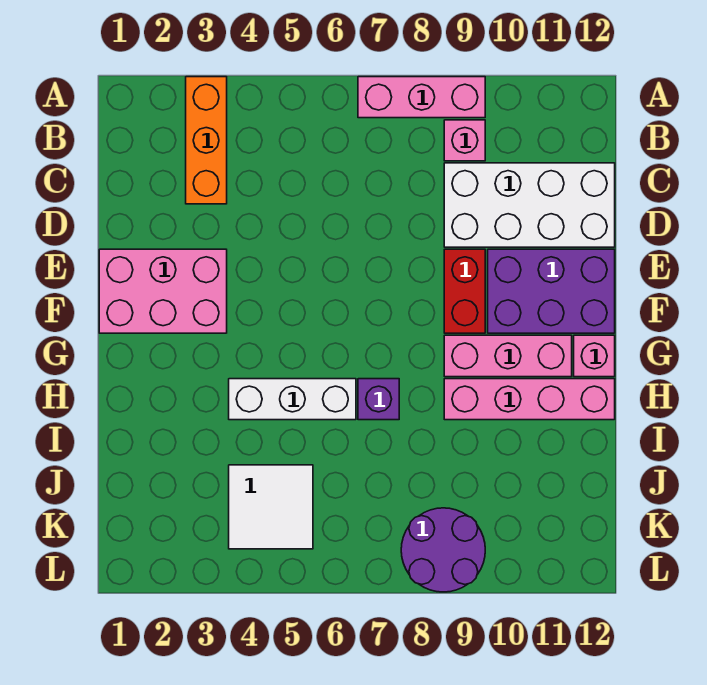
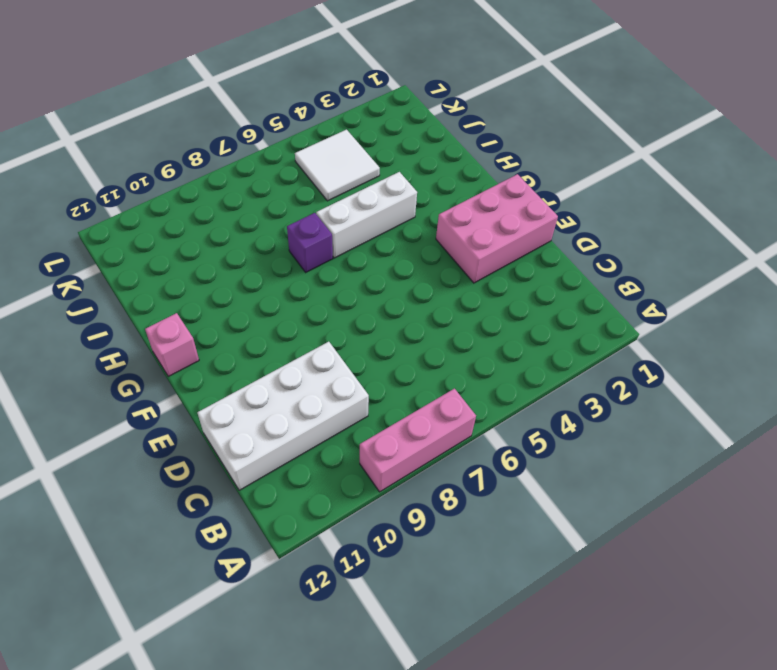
none -> orange 1x3 brick [186,77,227,204]
none -> pink 1x1 brick [444,120,485,161]
none -> red 1x2 brick [444,249,485,333]

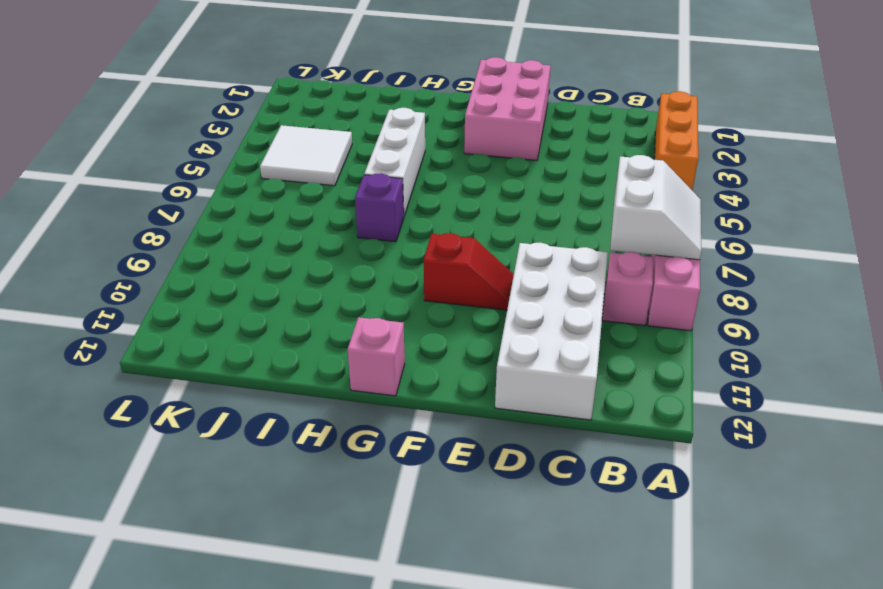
orange 1x3 brick [654,91,698,190] -> orange 1x3 brick turned to [186,77,227,204]
white 2x2 slope [610,155,701,260] -> none
red 1x2 slope [424,233,514,310] -> red 1x2 brick [444,249,485,333]
none -> purple 2x3 brick [488,249,615,333]
none -> pink 1x3 brick [444,335,572,377]
none -> pink 1x4 brick [444,379,615,420]

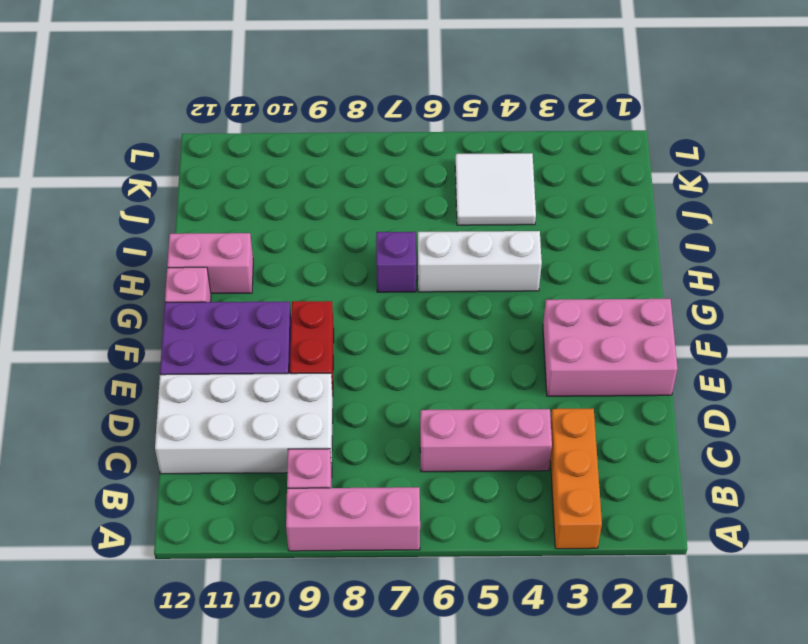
pink 1x3 brick [420,409,552,472] -> pink 1x3 brick moved to [444,335,572,377]
pink 1x2 brick [167,233,253,293] -> pink 1x4 brick [444,379,615,420]
none -> purple 2x2 round brick [401,508,485,592]

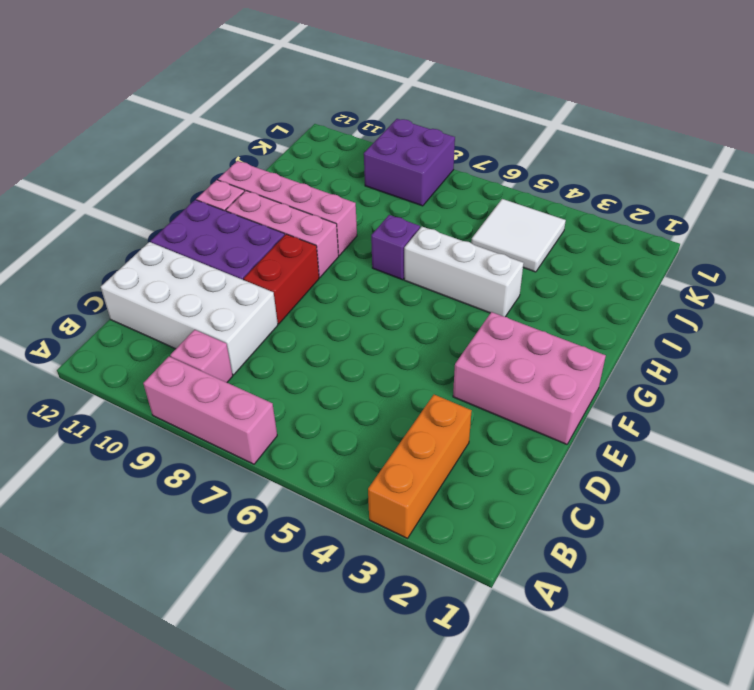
purple 2x2 brick [364,119,455,206] -> purple 2x2 round brick [401,508,485,592]

